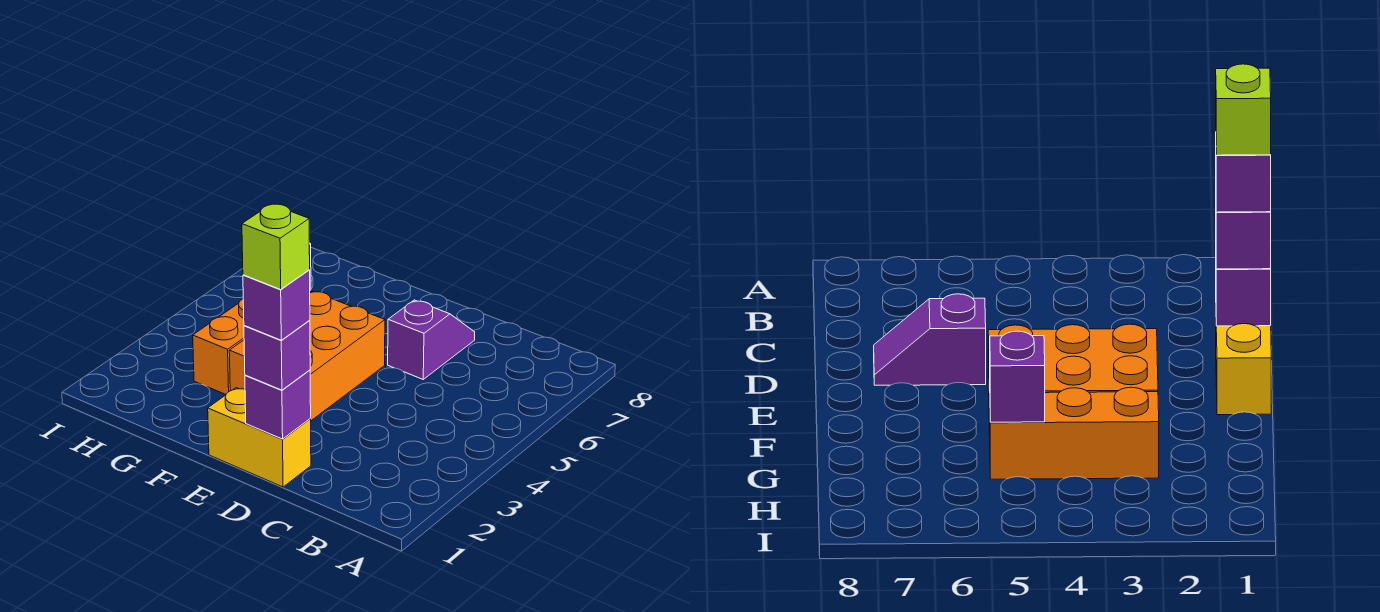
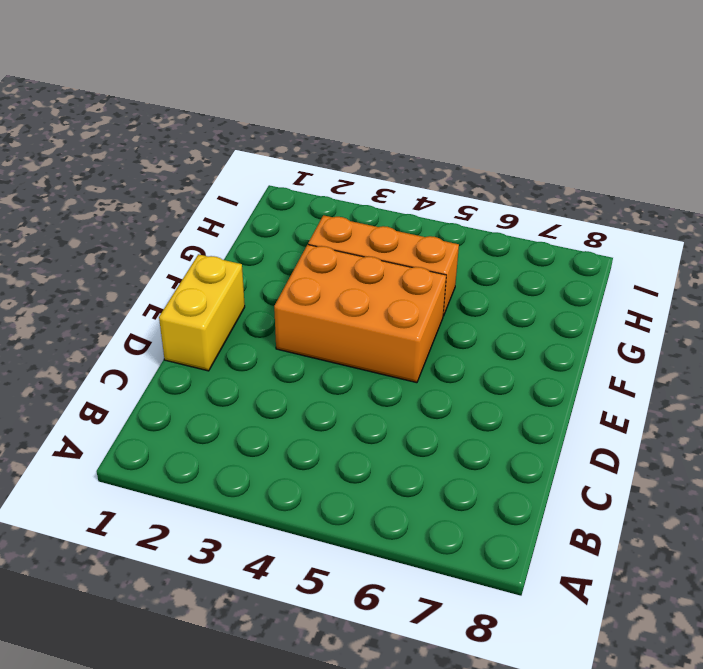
none -> purple 1x2 slope [388,300,475,379]
none -> purple 1x1 brick [245,370,311,439]

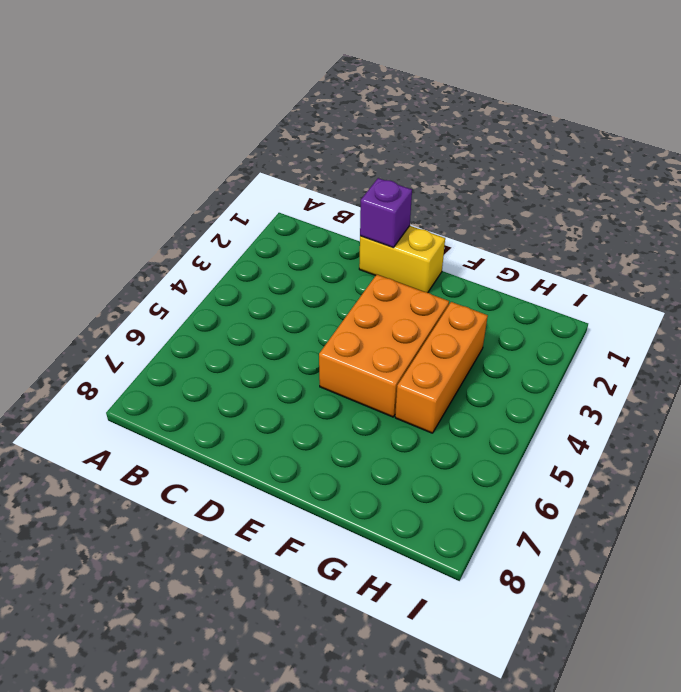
none -> purple 1x2 slope [388,300,475,379]
none -> purple 1x1 brick [990,331,1045,422]

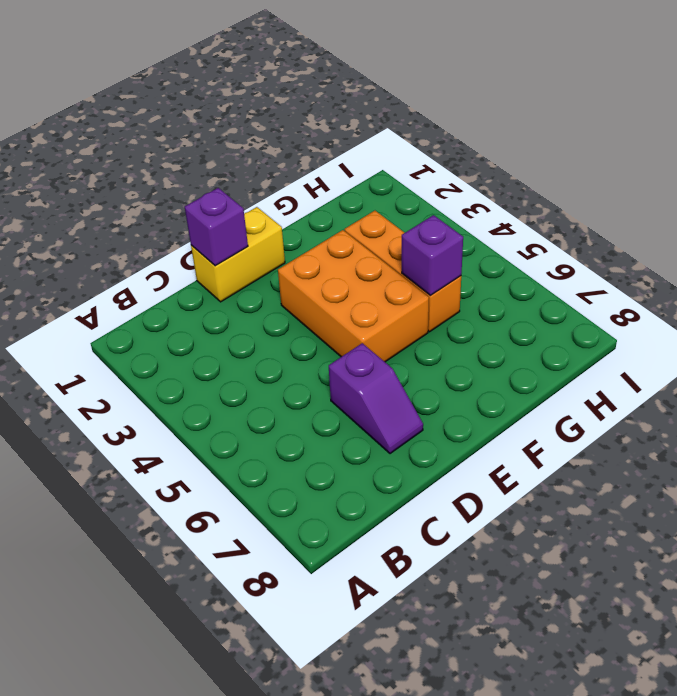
none -> purple 1x1 brick [244,320,310,390]
none -> purple 1x1 brick [243,270,310,340]

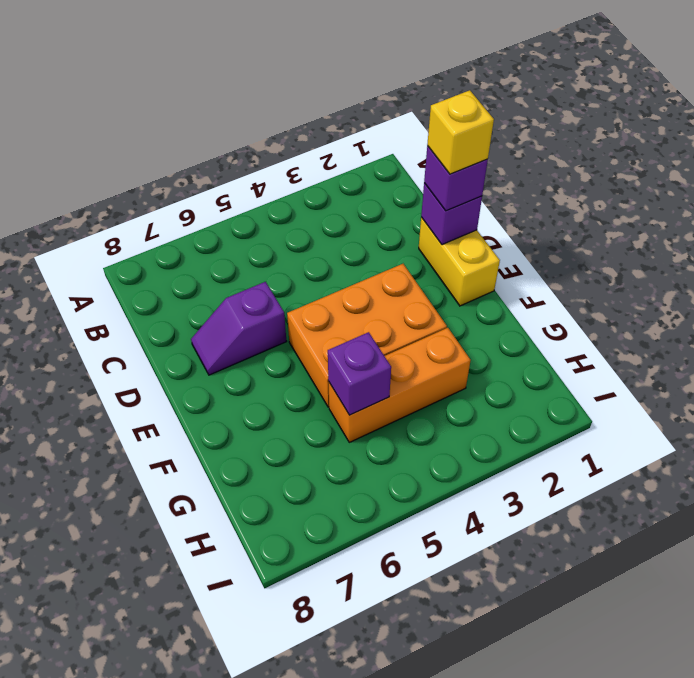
yellow 1x1 brick [427,90,494,174] -> purple 1x1 brick [243,270,310,340]
none -> lime 1x1 brick [242,204,310,289]

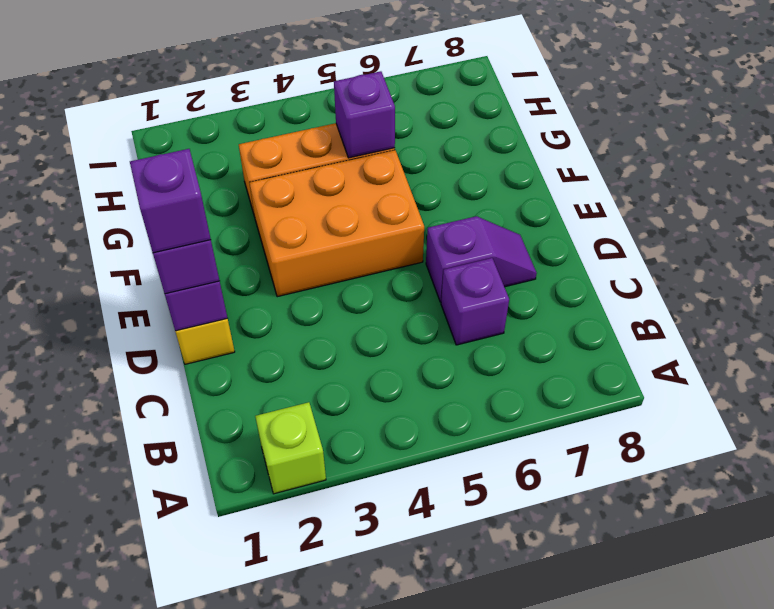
lime 1x1 brick [255,402,326,494] -> lime 1x1 brick moved to [242,204,310,289]
purple 1x1 brick [441,258,509,345] -> none

